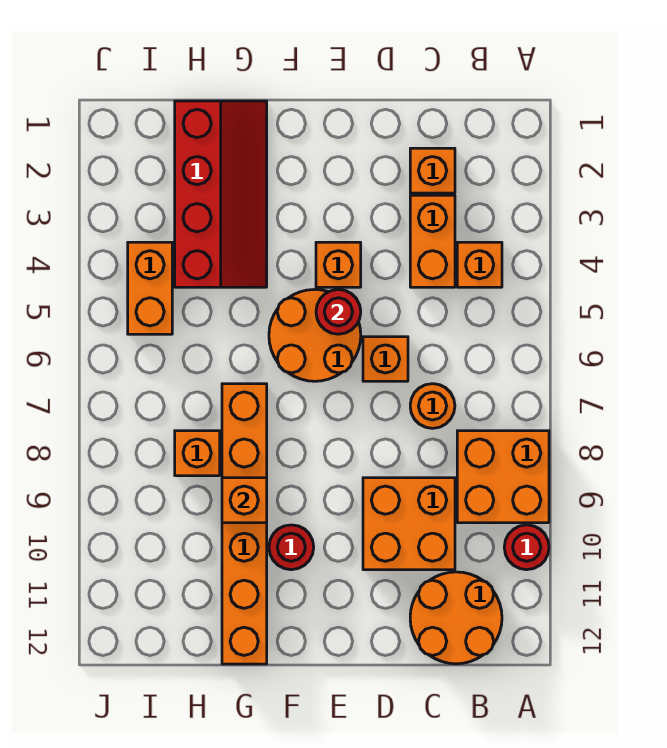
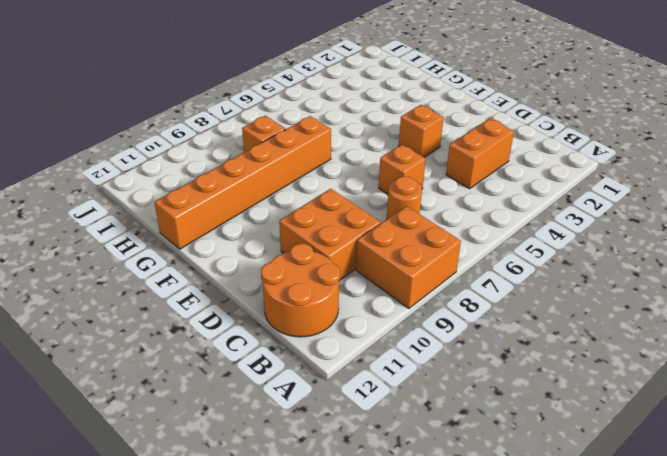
none -> red 1x1 round brick [504,525,549,570]
none -> orange 1x1 brick [457,242,502,287]
none -> orange 1x1 brick [410,148,455,193]

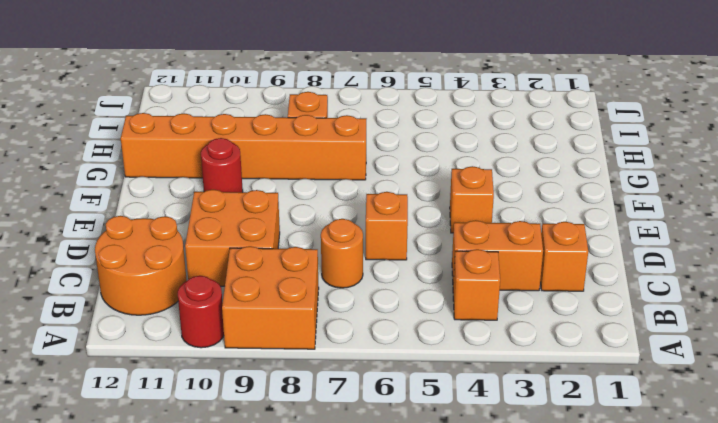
none -> orange 2x2 round brick [269,289,361,381]
none -> red 2x4 slope [175,101,267,287]
none -> orange 1x2 brick [128,242,172,334]

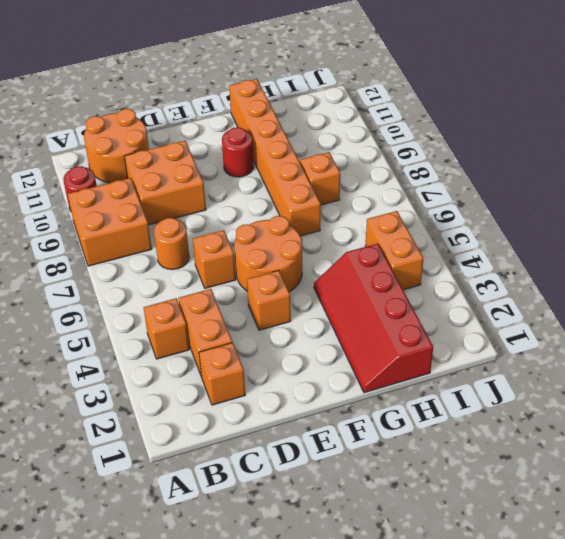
none -> red 1x1 round brick [316,290,361,334]
none -> orange 1x1 brick [222,478,267,523]

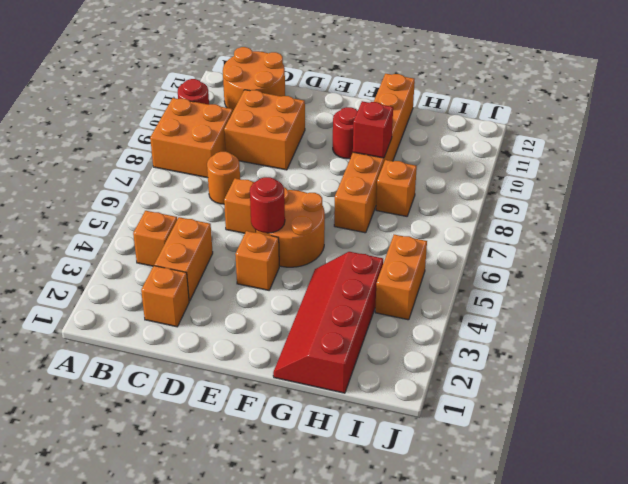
red 1x1 brick [353,101,393,158] -> orange 1x1 brick [222,478,267,523]

